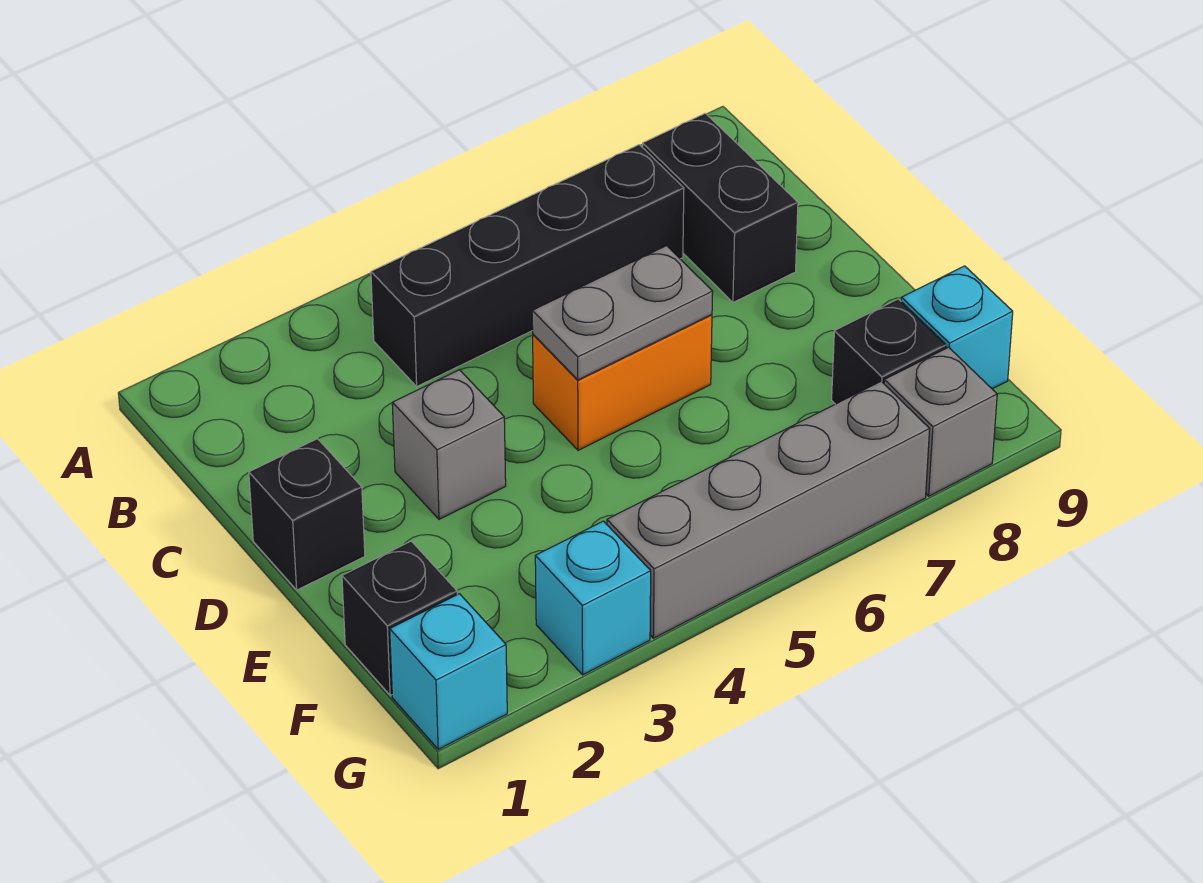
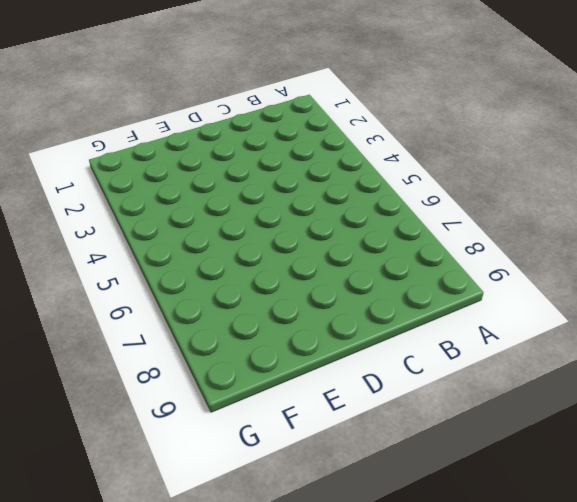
none -> black 1x4 brick [371,145,684,386]
none -> black 1x2 brick [642,113,798,302]
none -> black 1x1 brick [249,439,365,590]

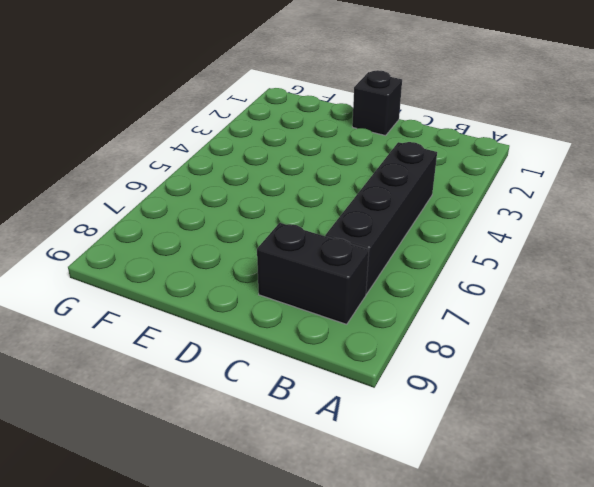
none -> grey 1x1 brick [392,370,506,519]
none -> orange 1x2 brick [533,315,712,450]
none -> black 1x1 brick [342,541,457,695]

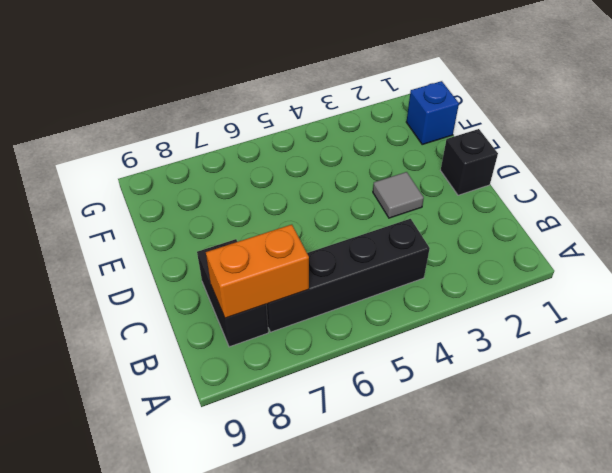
orange 1x2 brick [206,225,309,318] -> orange 1x2 brick moved to [533,315,712,450]
grey 1x1 tile [373,172,424,218] -> grey 1x1 brick [392,370,506,519]
blue 1x1 brick [406,81,459,144] -> black 1x1 brick [342,541,457,695]
none -> black 1x1 brick [832,299,946,404]
none -> cyan 1x1 brick [901,266,1013,389]
none -> cyan 1x1 brick [390,594,507,749]

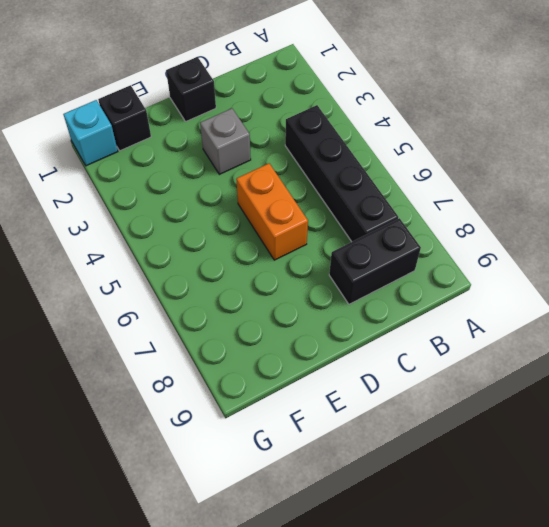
none -> black 1x1 brick [832,299,946,404]
none -> cyan 1x1 brick [901,266,1013,389]
none -> cyan 1x1 brick [535,521,651,675]

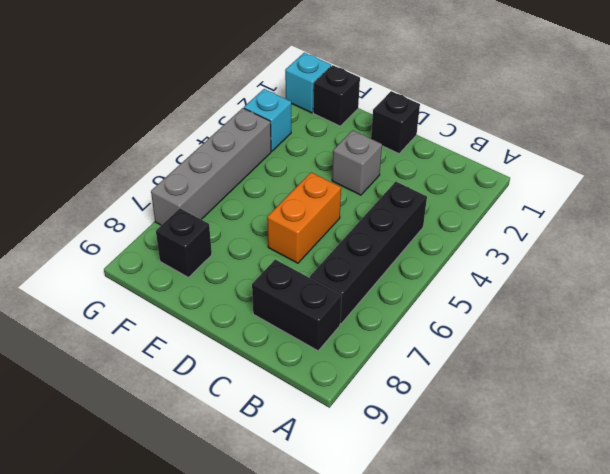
none -> cyan 1x1 brick [901,266,1013,389]
none -> grey 1x1 brick [884,347,997,496]
none -> grey 1x2 plate [532,246,713,380]

